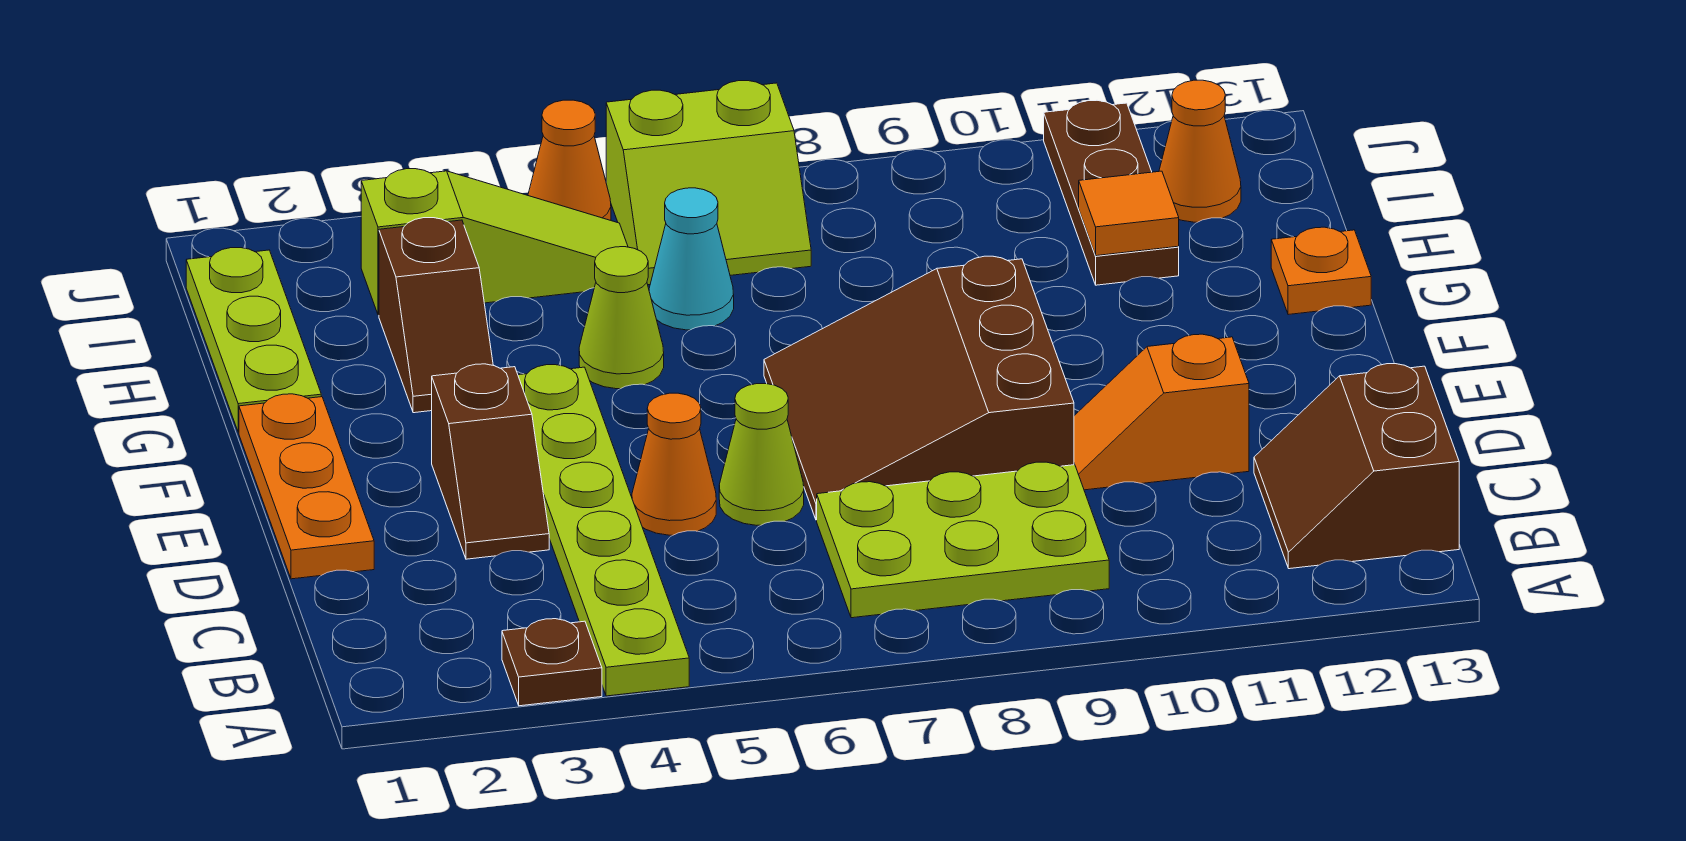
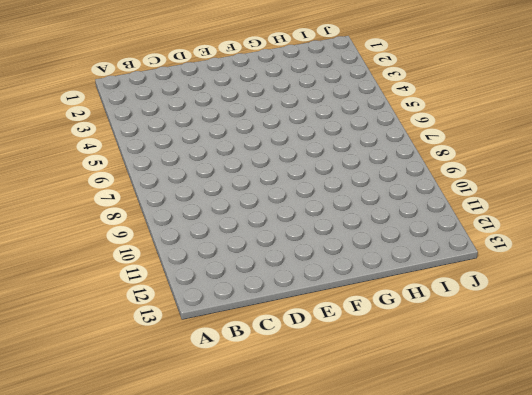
none -> brown 1x1 plate [502,619,602,706]
none -> lime 1x6 plate [518,365,689,696]
none -> lime 2x3 plate [817,462,1109,618]

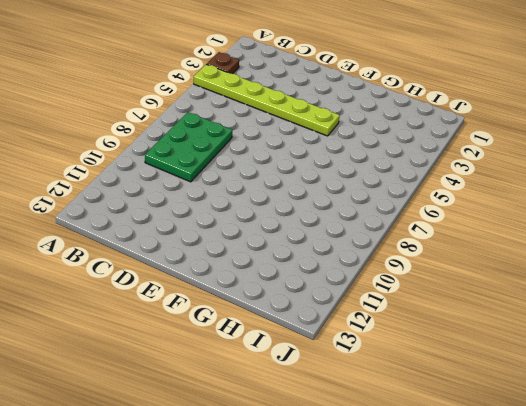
green 2x3 plate [145,112,232,182] -> lime 2x3 plate [817,462,1109,618]
none -> brown 2x2 slope [1254,364,1459,569]
none -> orange 1x3 plate [239,394,374,579]
none -> brown 1x2 slope [432,364,549,559]

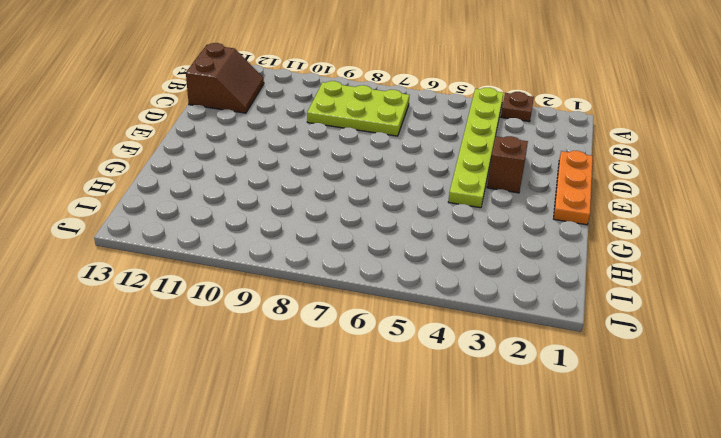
none -> orange 1x1 cone [632,393,716,535]
none -> lime 1x1 cone [719,384,804,525]
none -> brown 3x3 slope [764,256,1074,520]

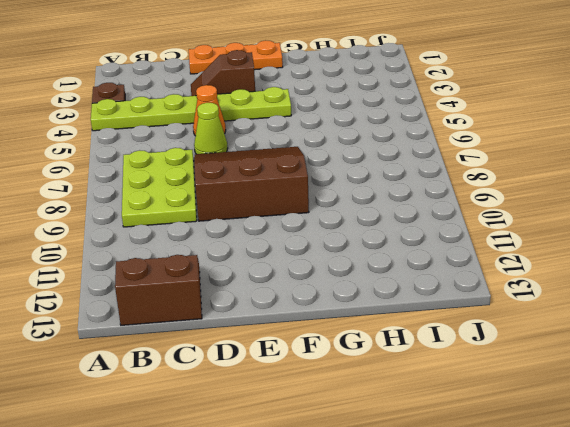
none -> orange 1x2 slope [1074,334,1249,490]
none -> lime 1x3 plate [186,248,321,432]
none -> brown 1x2 slope [379,218,493,413]

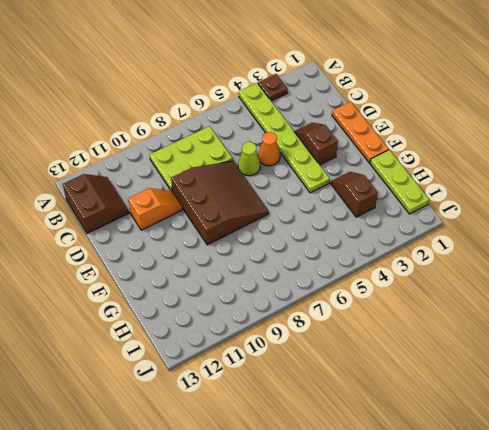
none -> lime 1x1 cone [579,247,664,389]
none -> orange 1x1 plate [1271,227,1371,315]
none -> cyan 1x1 cone [649,188,734,330]

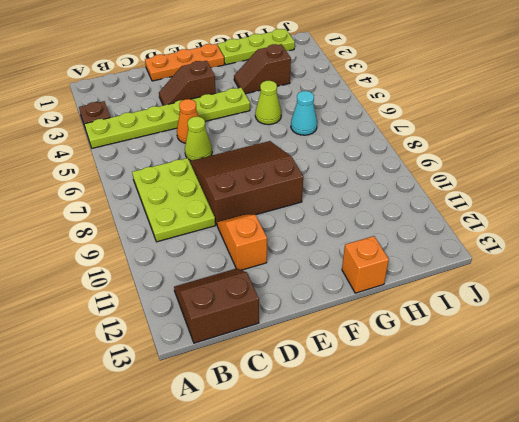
orange 1x1 brick [342,236,389,293] -> orange 1x1 plate [1271,227,1371,315]
none -> brown 1x3 plate [1044,100,1179,285]
none -> lime 1x3 slope [361,169,628,315]
none -> lime 2x2 slope [606,81,811,285]

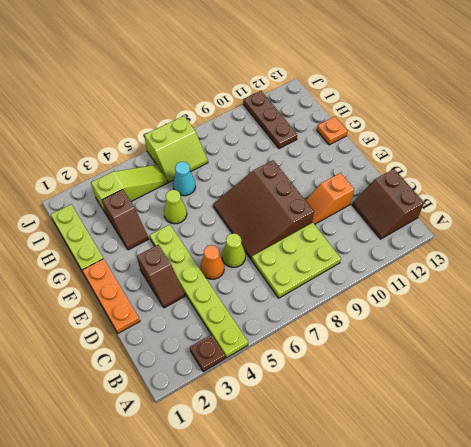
none -> orange 1x1 cone [1159,80,1241,222]
none -> orange 1x1 cone [528,100,611,220]
none -> orange 1x1 tile [1079,171,1179,256]

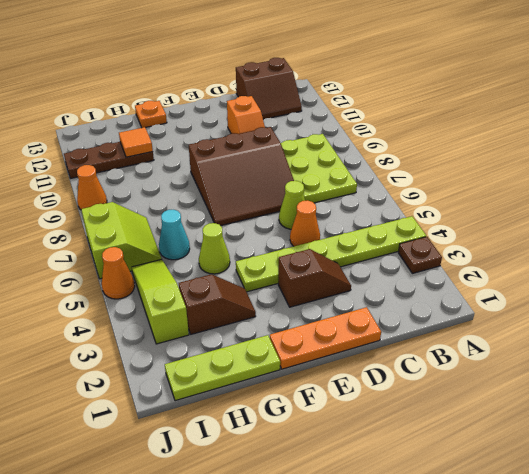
orange 1x1 cone [77,165,107,210] -> orange 1x1 cone moved to [1159,80,1241,222]

